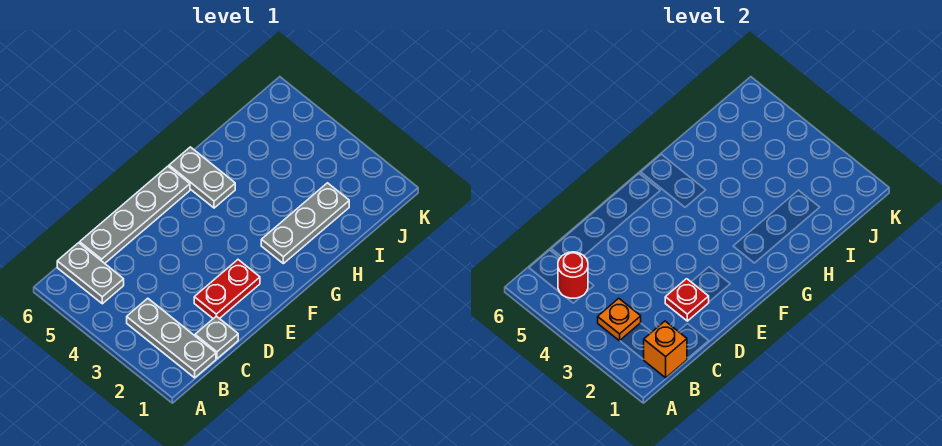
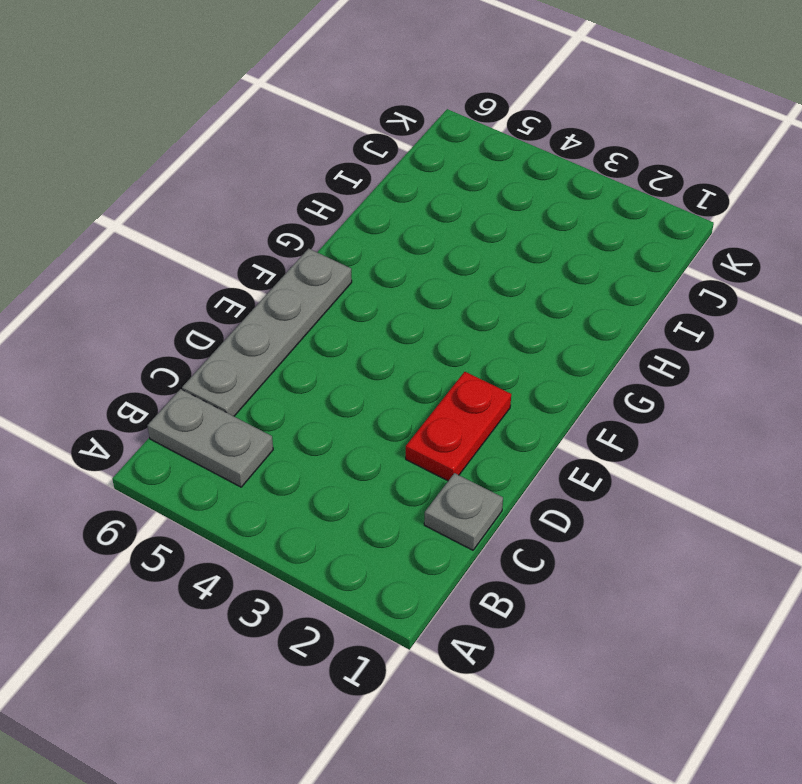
none -> grey 1x3 plate [127,298,216,378]
none -> grey 1x3 plate [261,183,349,264]

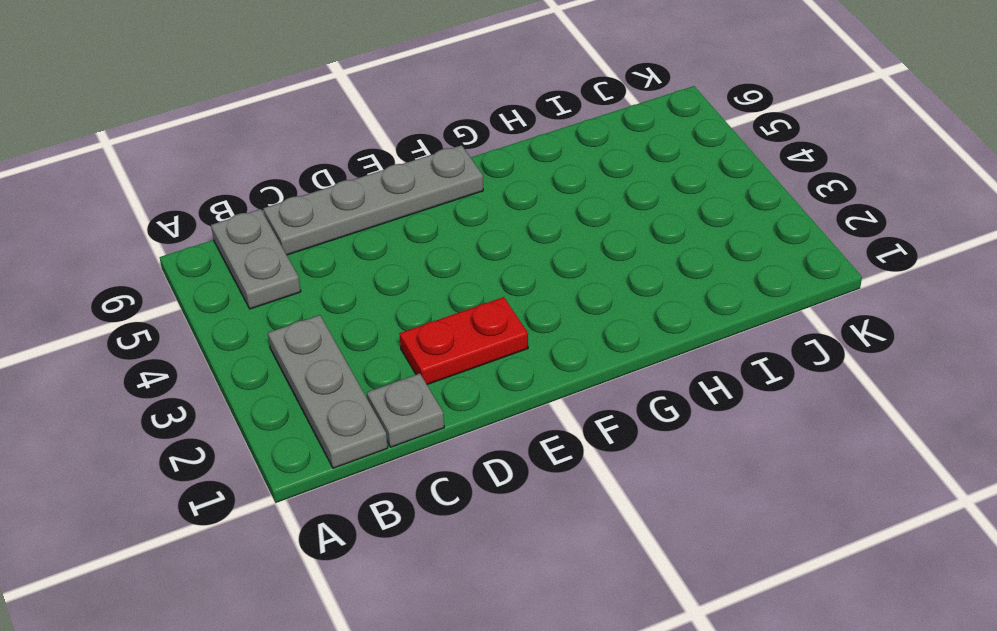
none -> grey 1x3 plate [261,183,349,264]
none -> grey 1x2 plate [169,147,235,208]

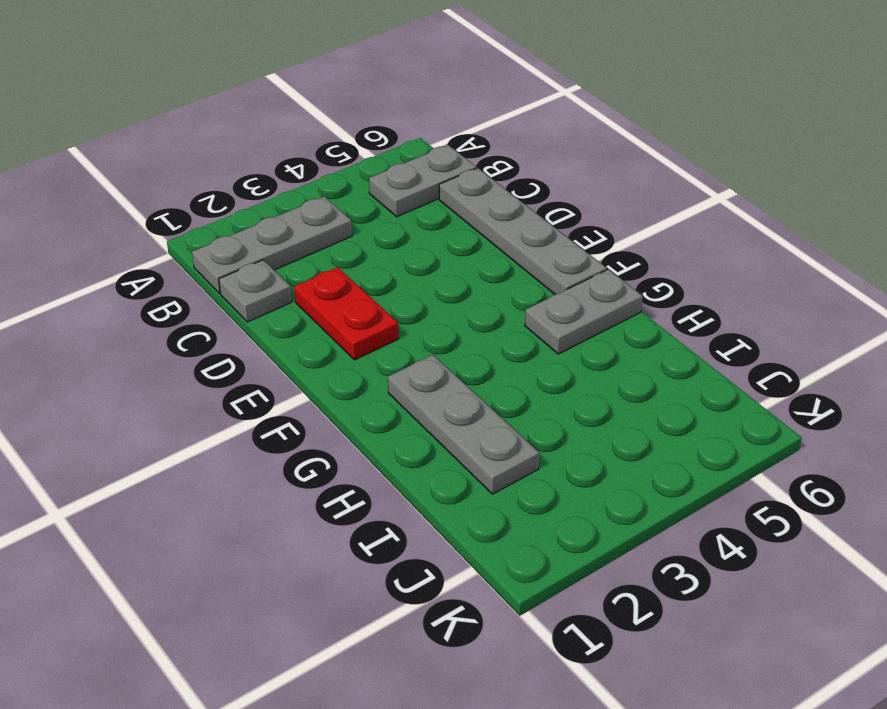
none -> orange 1x1 brick [643,321,687,378]
none -> orange 1x1 plate [598,298,641,341]

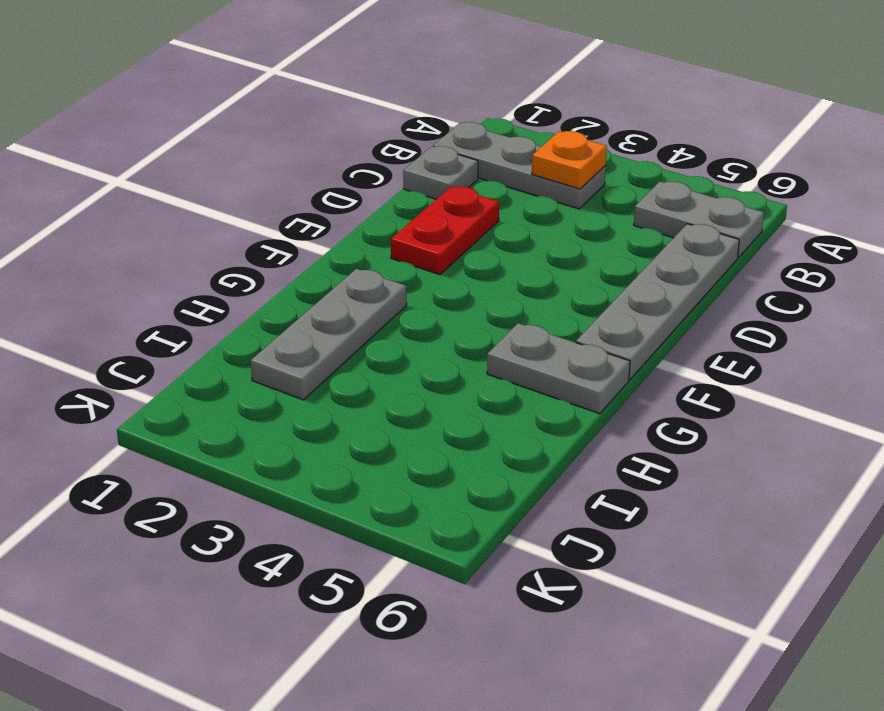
none -> orange 1x1 brick [643,321,687,378]
none -> red 1x1 round brick [558,252,588,298]

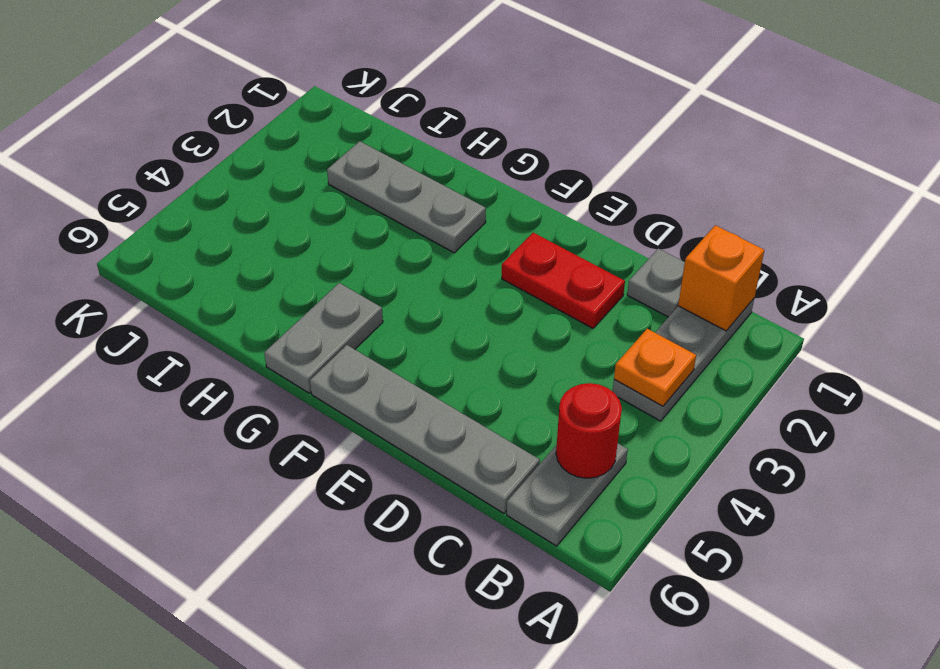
none -> red 1x1 plate [665,279,709,321]

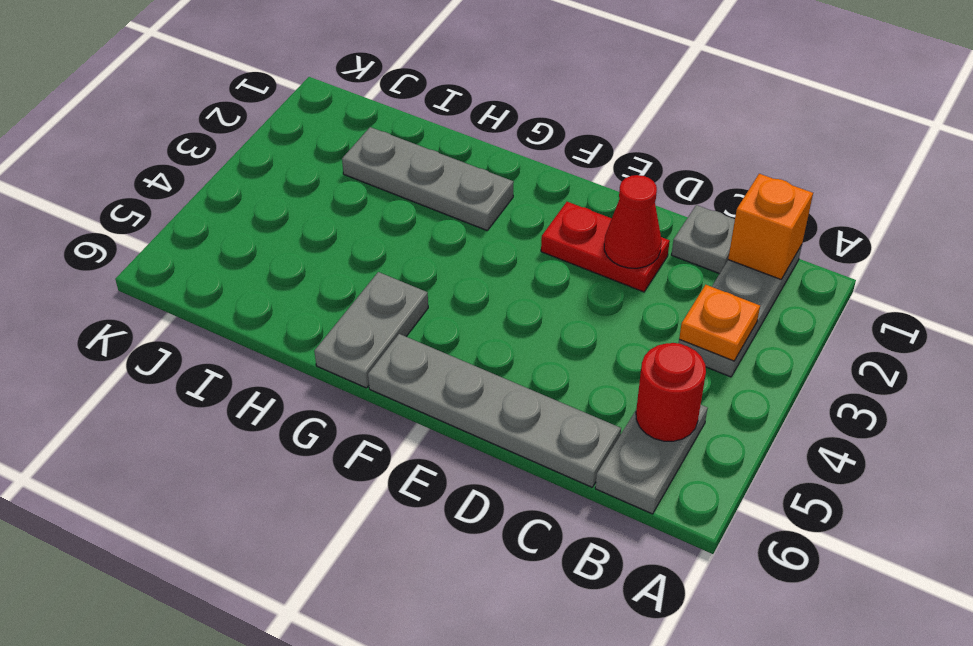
red 1x1 cone [604,175,661,268] -> red 1x1 plate [665,279,709,321]

